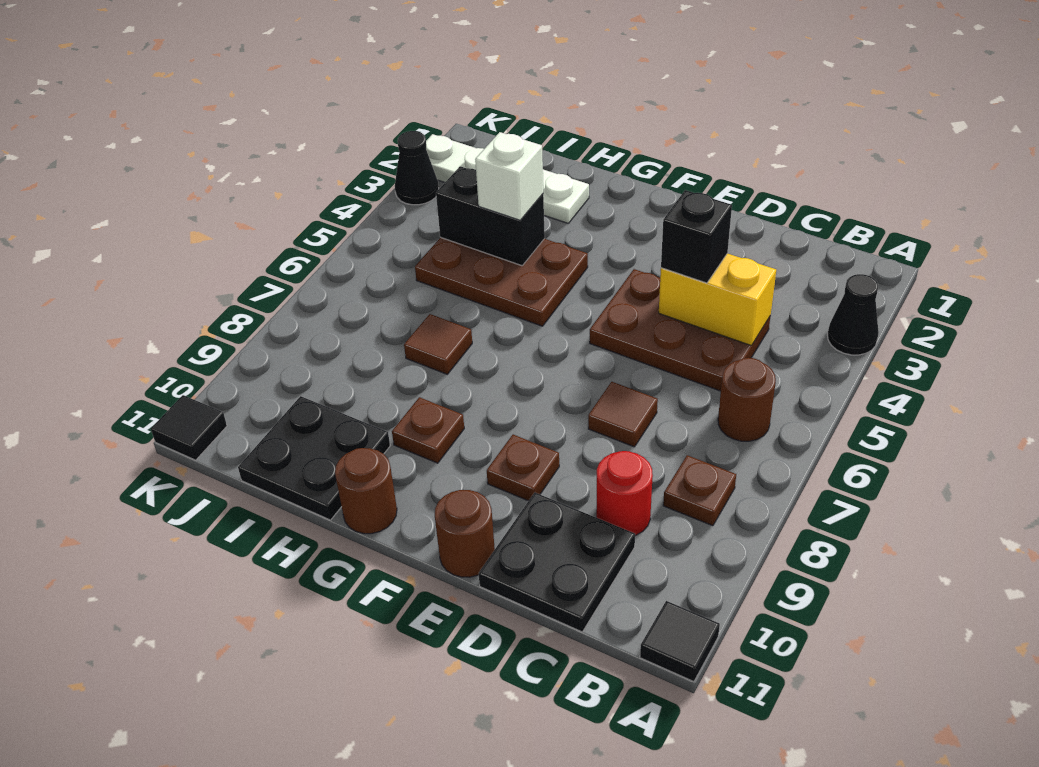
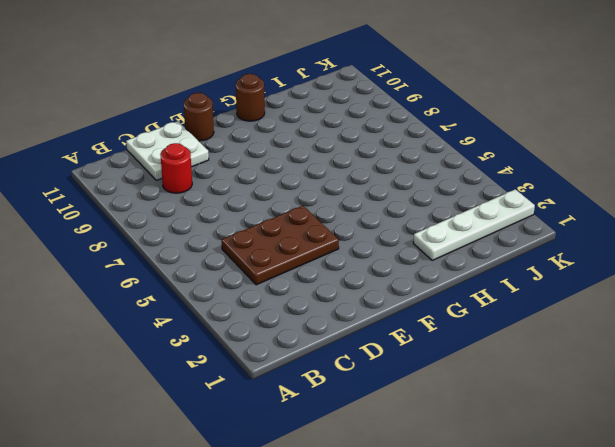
white 2x2 plate [126,121,209,180] -> black 2x2 plate [479,493,635,632]
none -> black 1x1 cone [828,274,879,355]
none -> black 1x1 tile [640,601,720,682]
none -> brown 1x1 round brick [718,358,776,441]

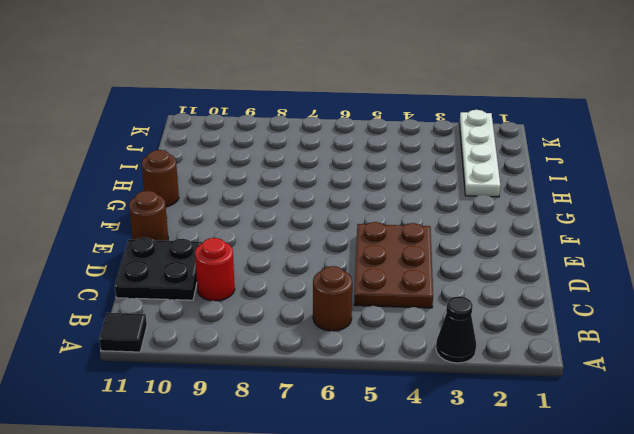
none -> brown 1x1 plate [663,455,736,526]
none -> brown 1x1 tile [588,382,658,447]
none -> brown 1x1 plate [487,435,559,501]

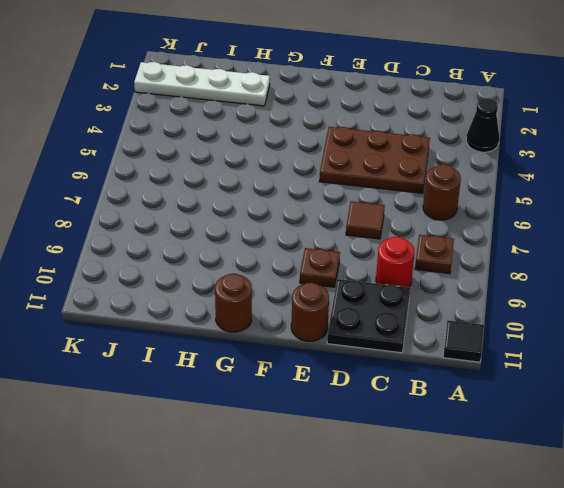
none -> brown 2x3 plate [415,237,588,326]
none -> brown 1x1 plate [392,397,464,463]
none -> brown 1x1 tile [404,314,472,374]

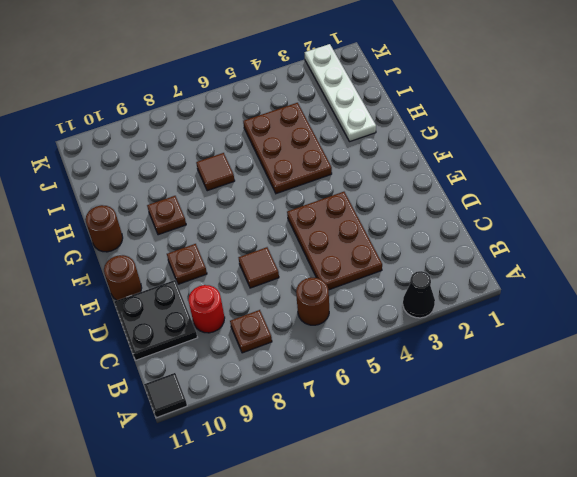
none -> black 2x2 plate [238,396,390,520]
none -> black 1x1 cone [395,131,439,205]
none -> black 1x1 tile [151,395,227,460]

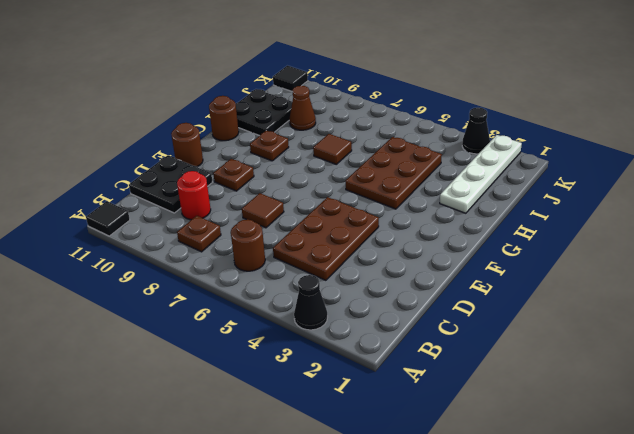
brown 1x1 cone [289,86,316,130] -> none
none -> yellow 1x2 brick [659,253,776,346]
none -> black 1x2 brick [436,166,545,266]
none -> black 1x1 brick [661,190,732,283]

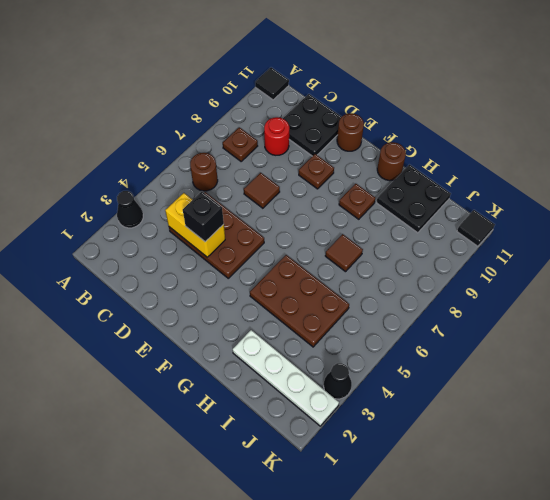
none -> black 1x2 brick [436,166,545,266]
none -> white 1x1 brick [475,132,543,220]

